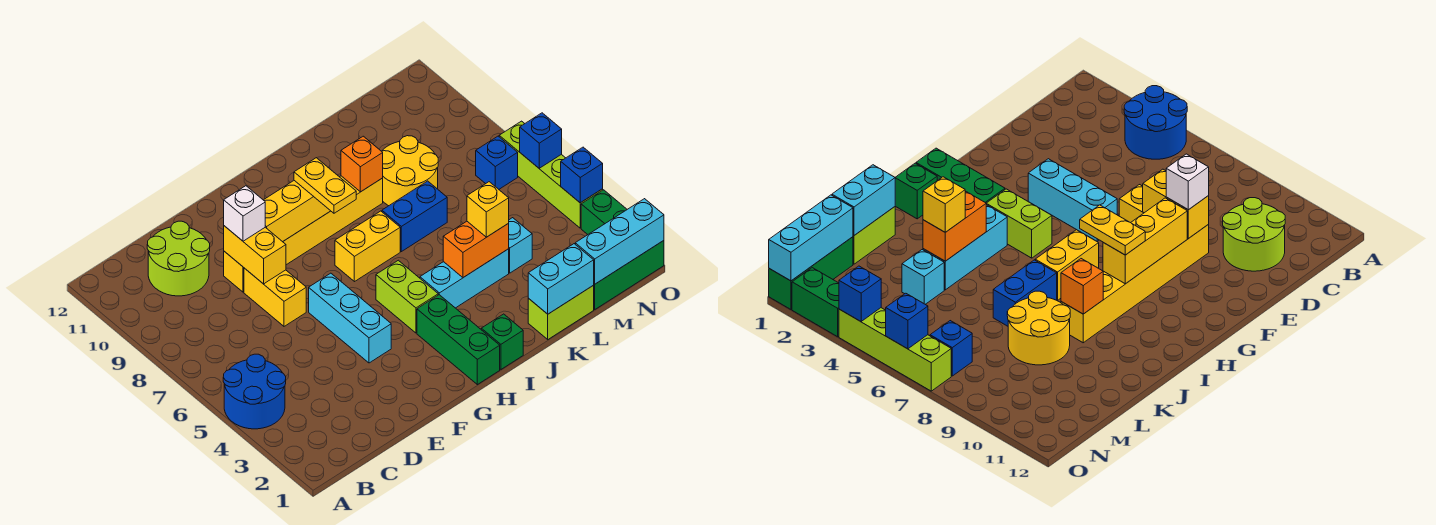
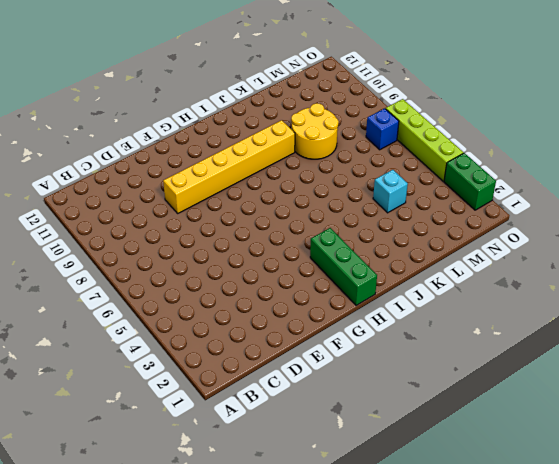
none -> blue 2x2 round brick [223,354,286,429]
none -> lime 2x2 round brick [147,221,210,296]
none -> yellow 1x2 brick [244,268,306,326]

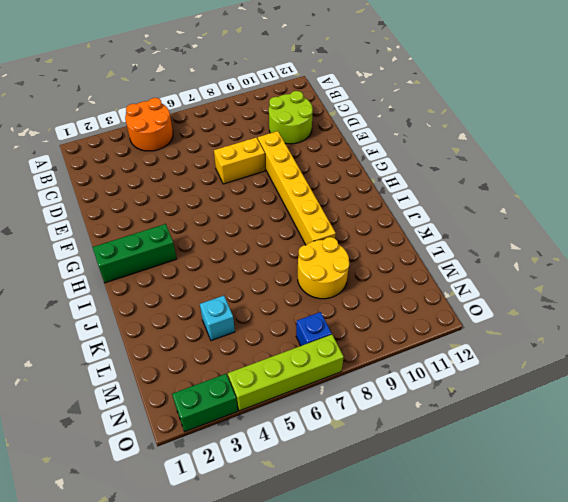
orange 2x2 round brick [125,98,173,151] -> blue 2x2 round brick [223,354,286,429]
none -> cyan 1x3 brick [309,273,391,363]
none -> lime 1x2 brick [376,260,438,333]
none -> yellow 1x2 brick [335,211,400,282]

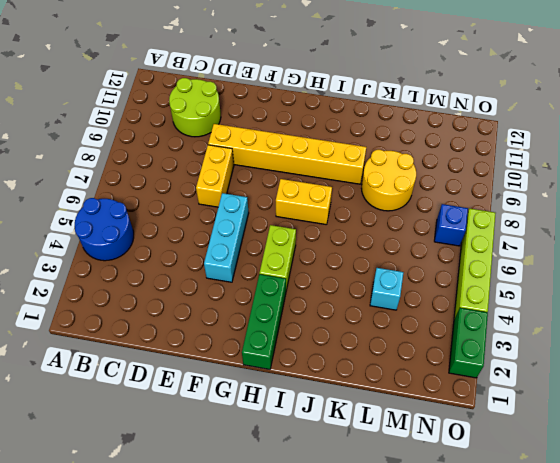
none -> green 1x1 brick [481,314,523,369]
none -> cyan 1x3 brick [420,249,509,308]
none -> blue 1x2 brick [382,181,447,252]

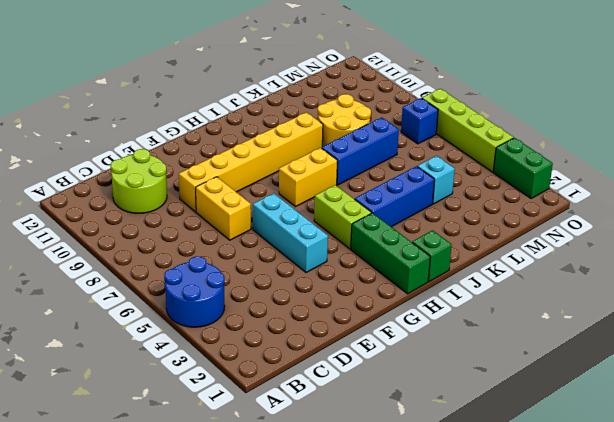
blue 1x3 brick [355,166,434,227] -> cyan 1x3 brick [420,249,509,308]
blue 1x3 brick [322,118,399,185] -> blue 1x2 brick [382,181,447,252]
none -> lime 1x2 brick [528,286,594,339]
none -> green 1x3 brick [593,241,664,309]
none -> yellow 1x2 brick [224,226,286,284]

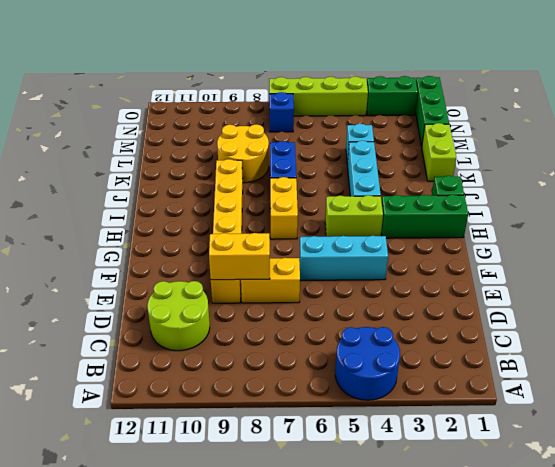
none -> yellow 1x3 brick [264,181,330,242]
none -> orange 1x2 brick [443,221,509,278]
none -> orange 1x1 brick [341,136,383,192]

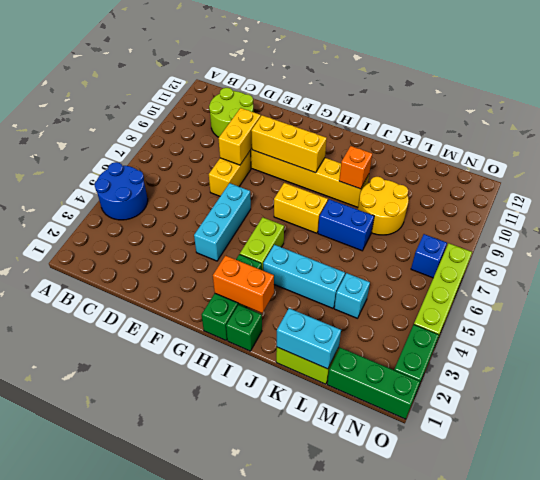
orange 1x2 brick [213,256,274,313] -> orange 1x2 brick moved to [443,221,509,278]
none -> cyan 1x3 brick [575,199,664,284]
none -> blue 1x1 brick [561,147,603,203]
none -> blue 1x1 brick [520,113,562,168]

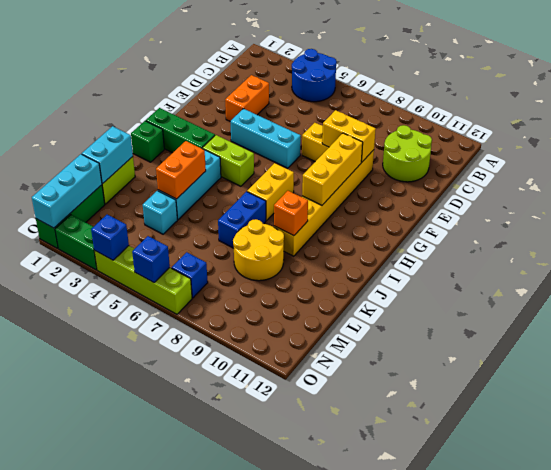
orange 1x2 brick [225,75,269,121] -> none
none -> white 1x1 brick [224,186,265,241]
none -> yellow 1x2 plate [294,158,356,213]
none -> yellow 1x1 brick [467,182,509,237]

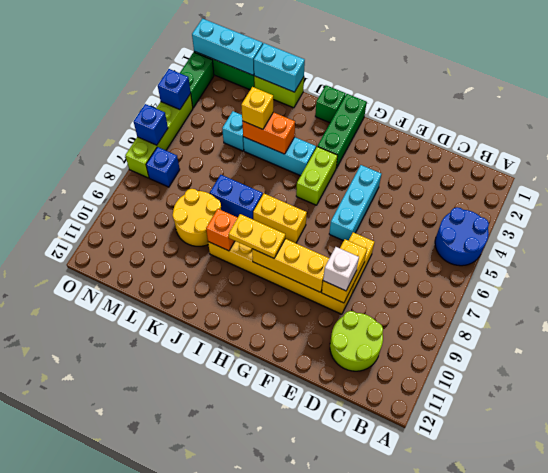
yellow 1x2 plate [229,214,285,258] -> yellow 1x2 plate turned to [294,158,356,213]

